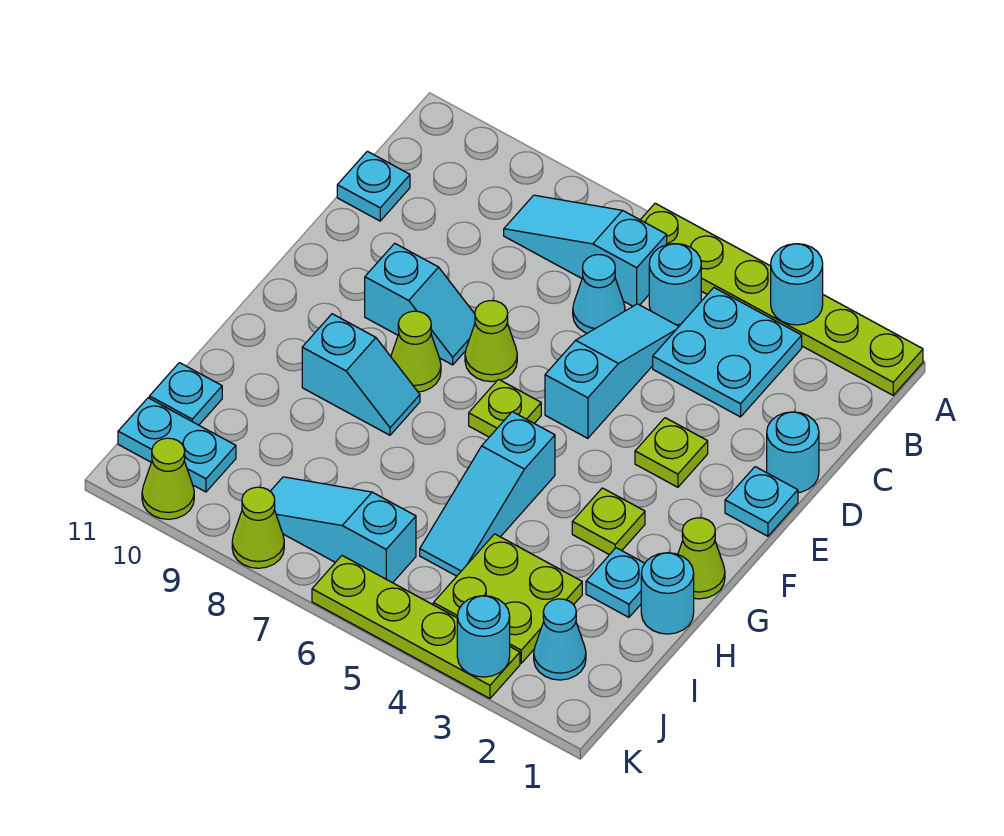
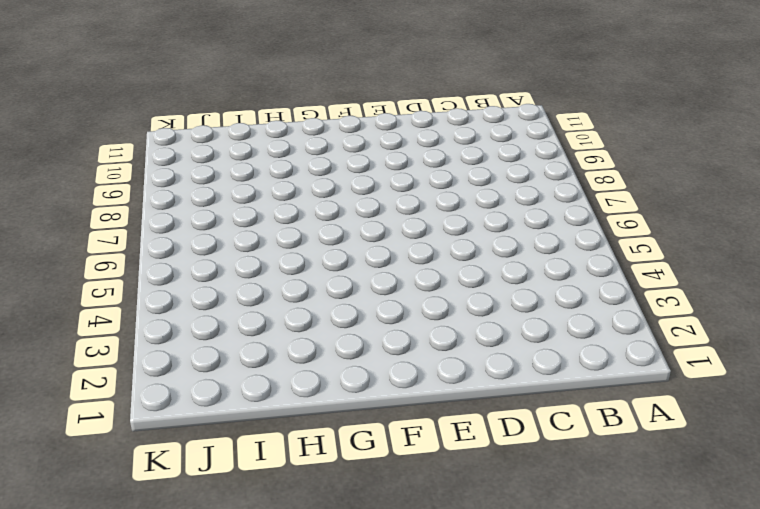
none -> lime 1x6 plate [641,203,923,395]
none -> cyan 2x2 plate [653,288,802,417]
none -> cyan 1x1 round brick [649,244,701,325]
none -> cyan 1x3 slope [504,195,667,306]

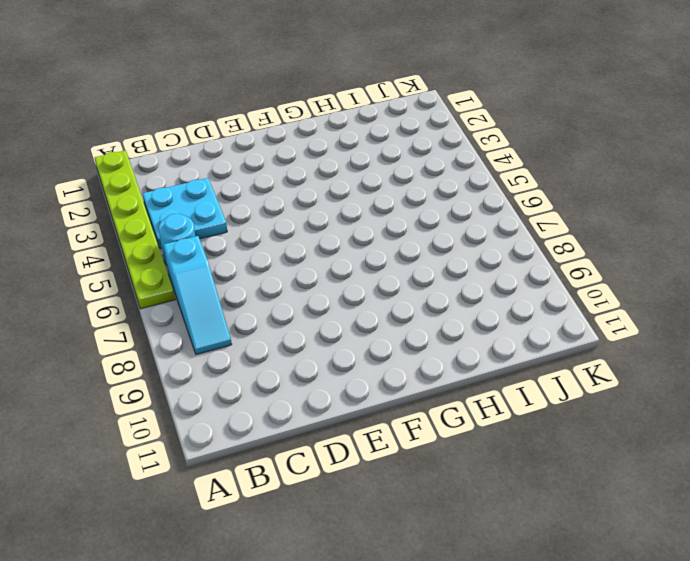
none -> cyan 1x3 slope [545,304,679,438]
none -> cyan 1x1 cone [573,255,625,333]
none -> cyan 1x1 plate [337,151,410,221]
none -> cyan 1x1 round brick [767,412,819,493]

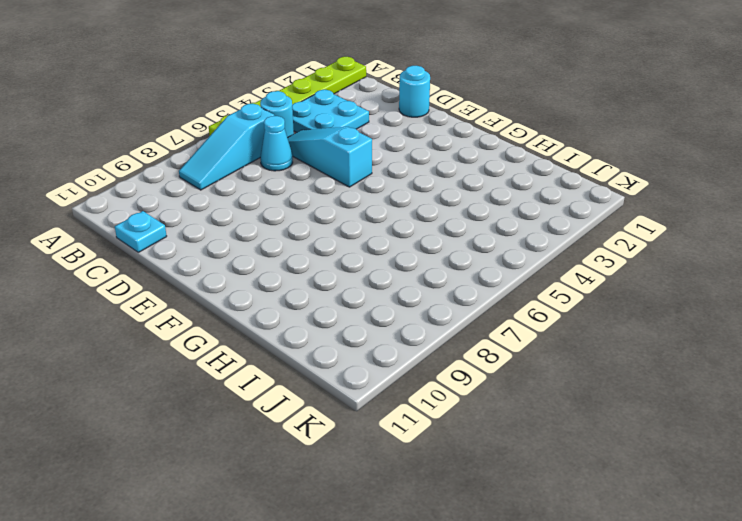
none -> cyan 1x1 plate [725,467,798,536]
none -> lime 1x1 plate [635,418,708,487]
none -> lime 1x1 cone [465,301,517,382]
none -> cyan 1x2 slope [365,243,475,365]

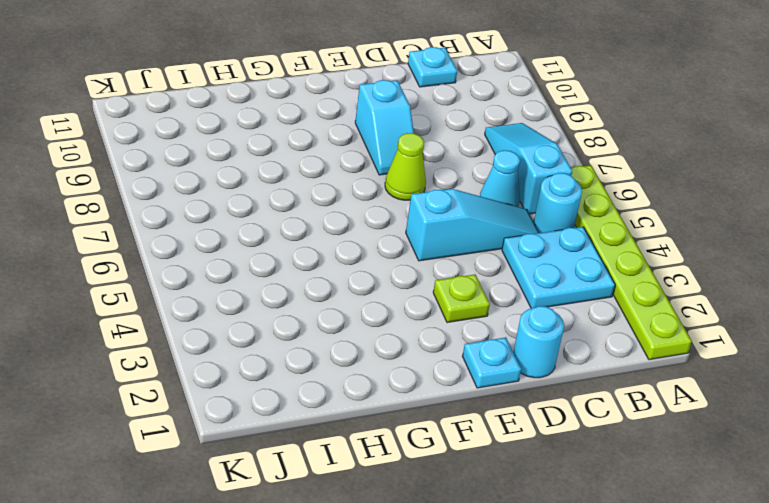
none -> lime 1x1 plate [469,379,541,437]
none -> lime 1x1 cone [391,311,441,392]
none -> lime 1x1 cone [678,518,725,599]
none -> lime 1x1 plate [572,488,645,555]

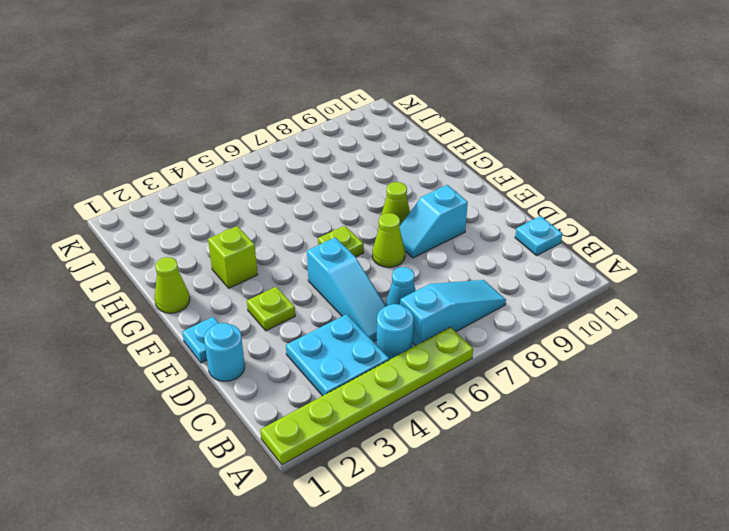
lime 1x1 brick [208,226,258,288] -> lime 1x1 plate [572,488,645,555]
none -> cyan 1x3 slope [420,412,555,576]
none -> cyan 1x2 slope [302,314,420,435]
none -> cyan 1x1 round brick [641,553,694,634]
none -> cyan 1x1 plate [586,548,645,617]

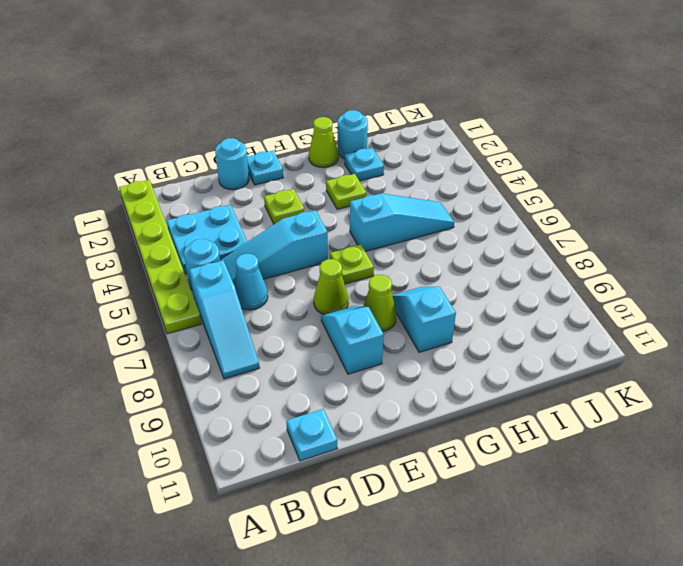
none -> lime 2x2 plate [433,534,582,663]
none -> cyan 1x1 plate [149,363,222,425]
none -> cyan 1x1 cone [534,599,586,680]
none -> cyan 1x3 slope [270,477,416,583]

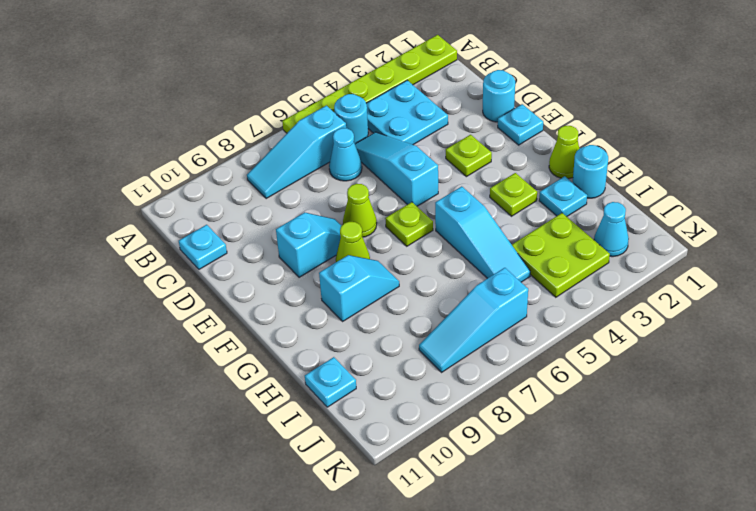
none -> cyan 1x2 plate [118,398,236,492]
none -> lime 1x4 plate [312,556,520,698]
none -> lime 1x1 cone [232,487,284,568]
none -> lime 1x1 cone [142,438,194,519]

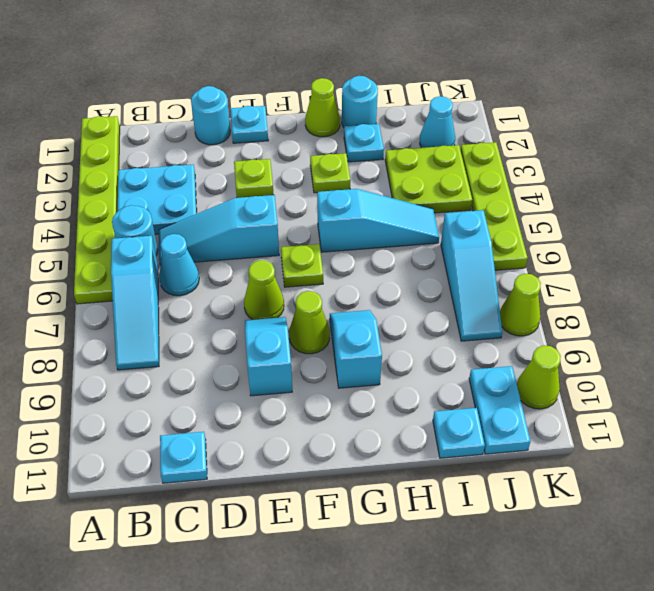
none -> cyan 1x1 round brick [771,244,823,325]
none -> cyan 1x1 round brick [457,596,510,677]

